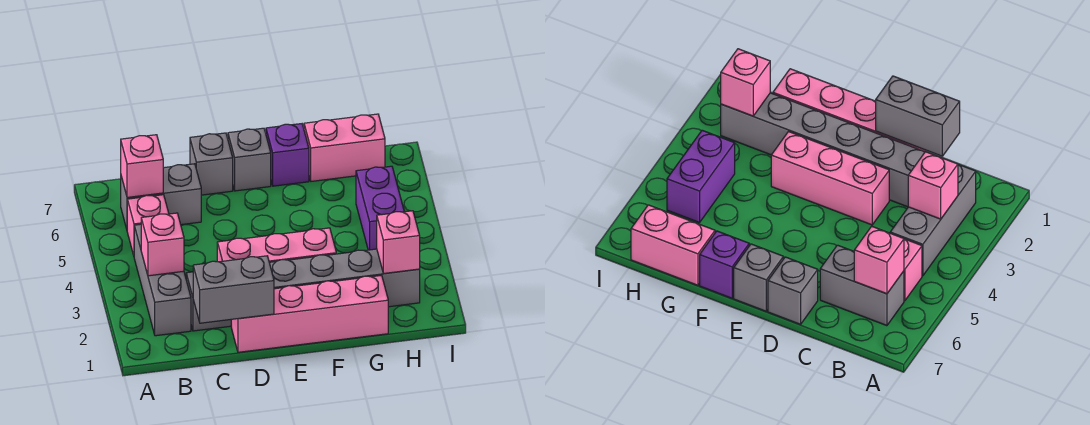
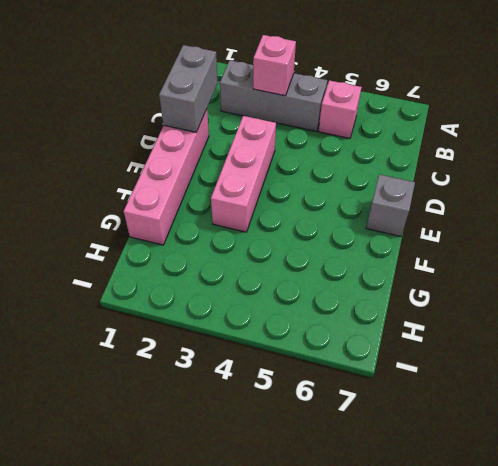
none -> grey 1x2 brick [121,164,201,229]
none -> grey 1x6 brick [186,249,420,331]
none -> grey 1x1 brick [190,133,233,195]

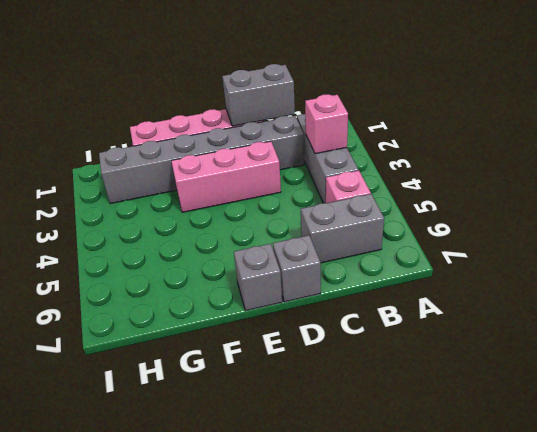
none -> purple 1x1 brick [266,124,309,186]
none -> pink 1x2 brick [304,114,385,181]
none -> purple 1x2 brick [356,166,404,250]

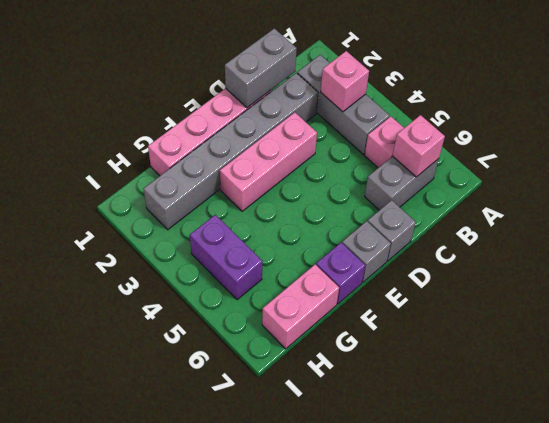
none -> pink 1x1 brick [377,211,420,273]

